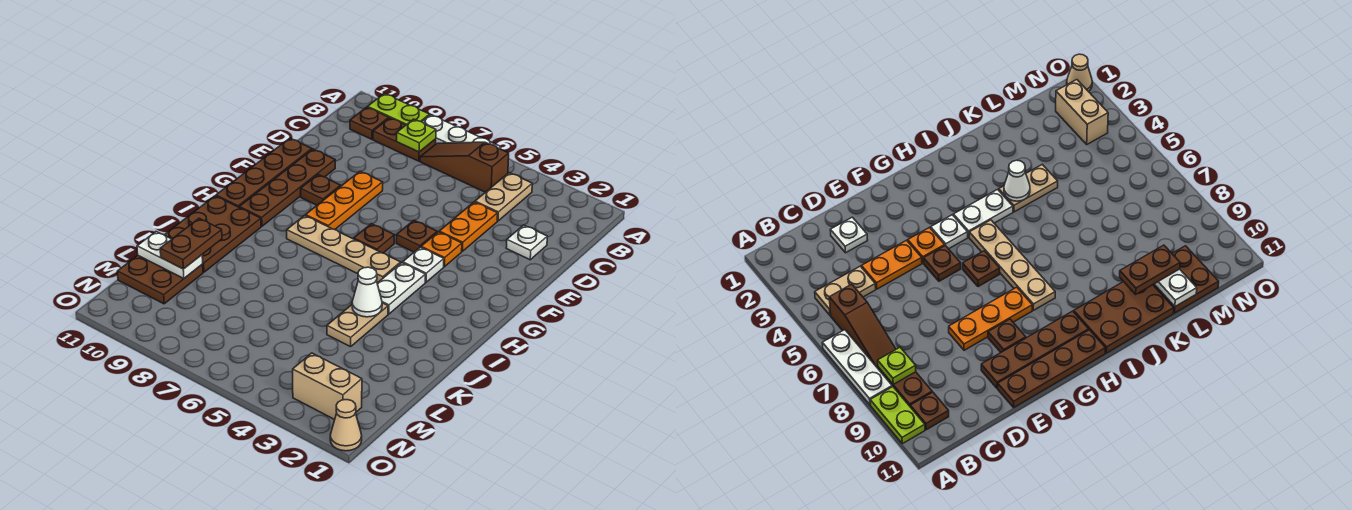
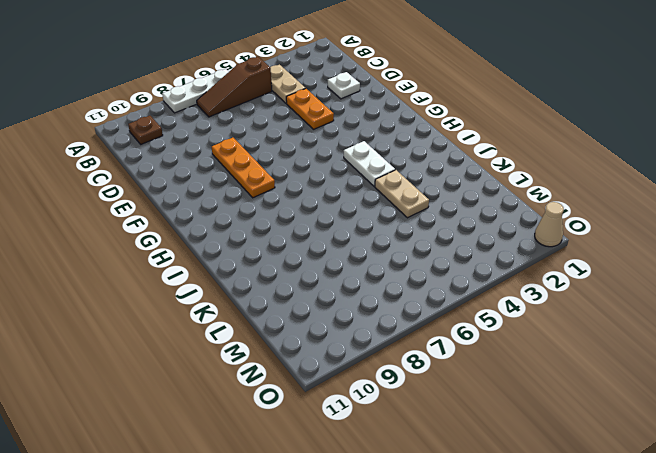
none -> lime 1x2 plate [368,94,430,125]
none -> brown 1x2 plate [373,118,436,161]
none -> brown 1x4 plate [239,149,335,226]

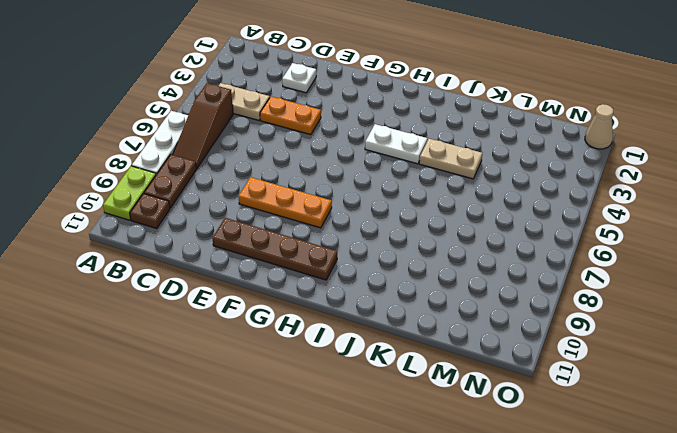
none -> brown 1x4 plate [216,138,312,207]
none -> orange 1x1 plate [421,232,462,267]
none -> brown 1x1 plate [396,220,437,252]

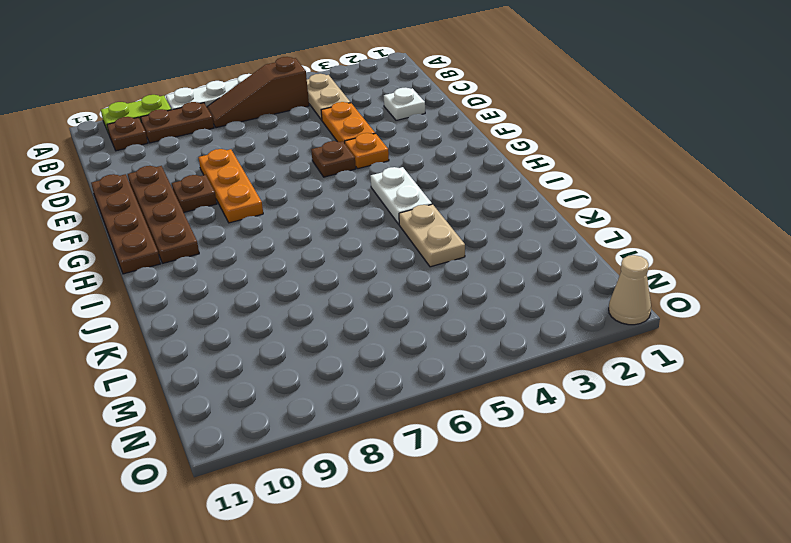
none -> white 1x1 plate [403,247,444,282]
none -> brown 1x1 plate [354,224,395,253]
none -> tan 1x4 plate [287,215,401,283]

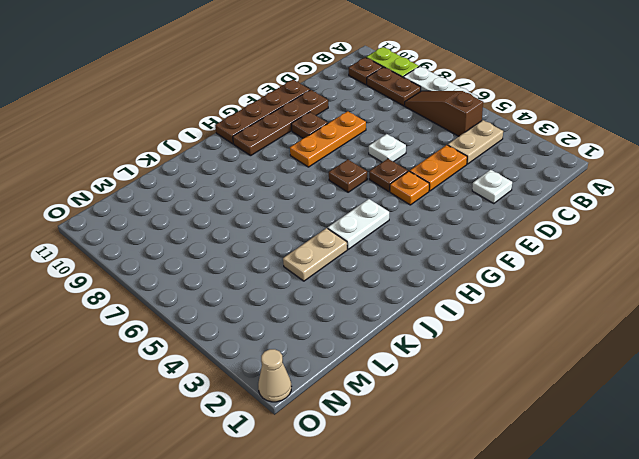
white 1x1 plate [369,134,406,162] -> white 1x1 plate moved to [403,247,444,282]
none -> tan 1x4 plate [287,215,401,283]
none -> brown 2x3 plate [165,196,261,272]
none -> brown 2x2 plate [117,256,203,304]

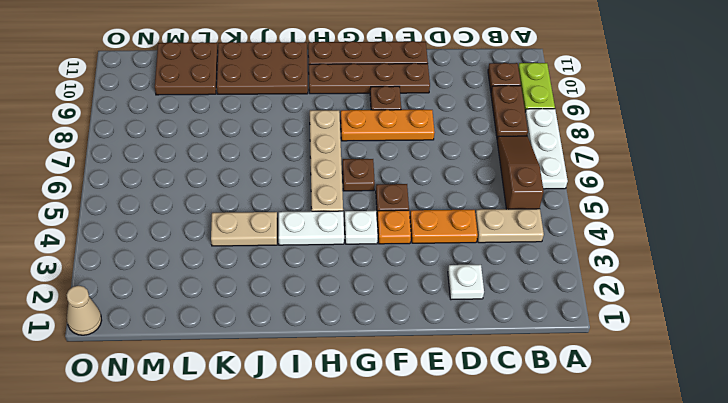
none -> tan 1x2 brick [293,353,362,420]
none -> lime 1x1 plate [397,119,436,152]
none -> white 1x1 cone [352,267,382,317]

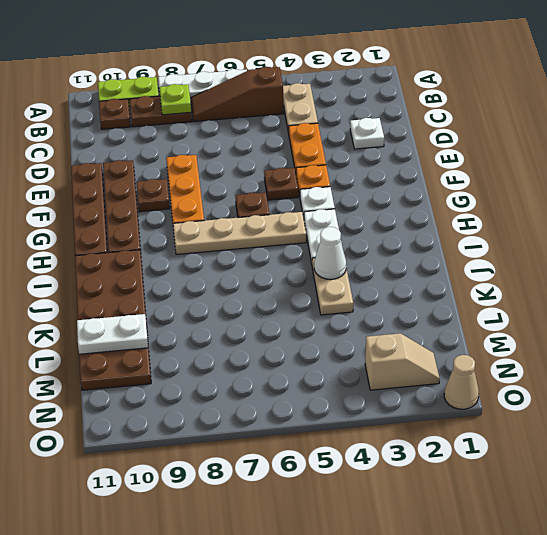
tan 1x2 slope [365,333,440,390] -> tan 1x2 brick [293,353,362,420]
none -> brown 1x2 plate [160,218,222,269]

